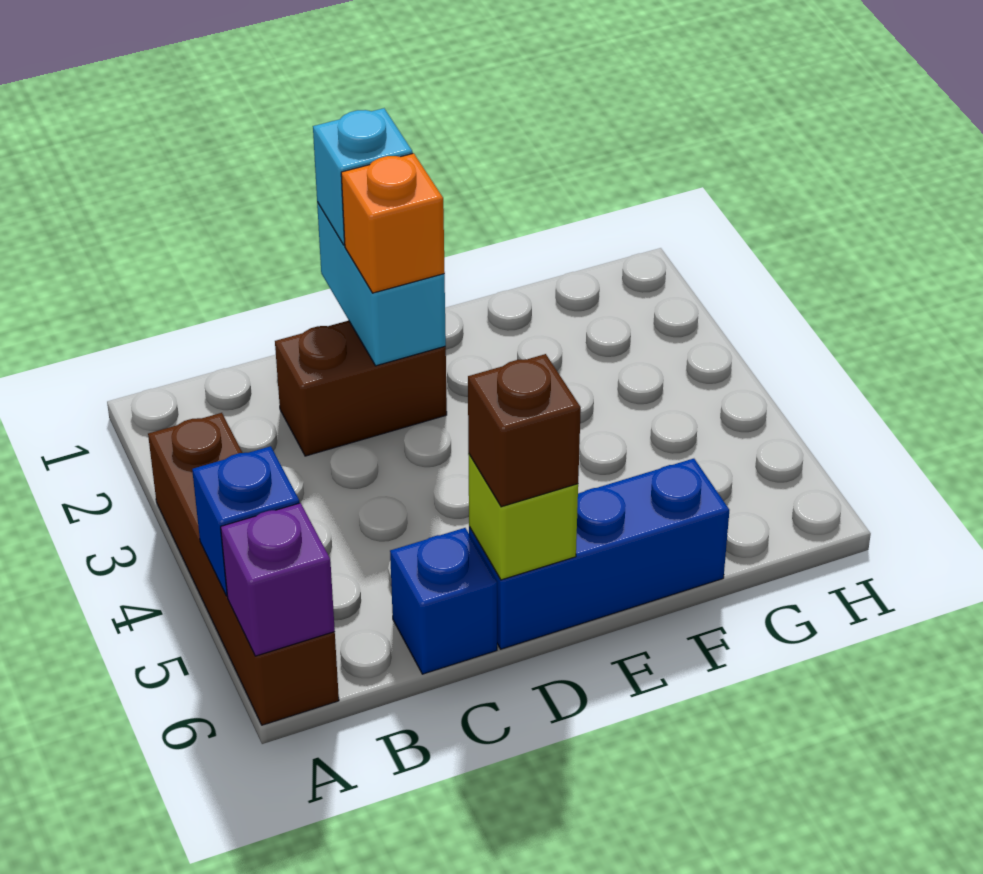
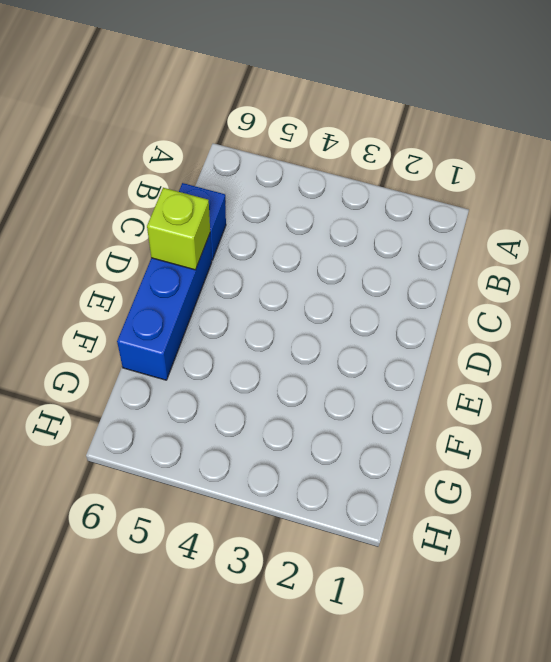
none -> brown 1x4 brick [148,413,339,725]
none -> brown 1x2 brick [275,321,447,456]

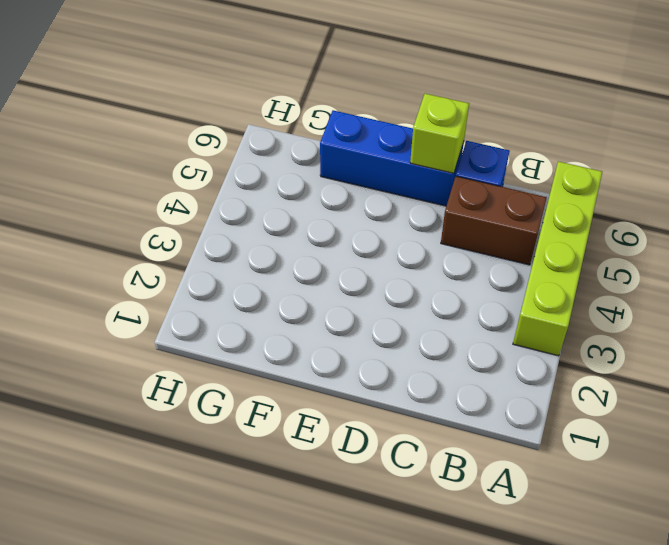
lime 1x4 brick [513,161,602,356] -> brown 1x4 brick [148,413,339,725]
brown 1x2 brick [441,176,547,265] -> brown 1x2 brick moved to [275,321,447,456]
none -> blue 1x1 brick [192,446,299,596]
none -> purple 1x1 brick [221,503,335,656]

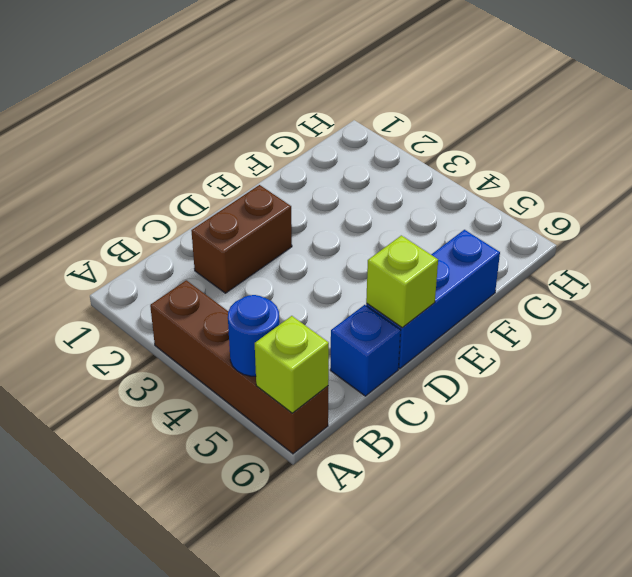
blue 1x1 round brick [228,295,279,376] -> blue 1x1 brick [192,446,299,596]
lime 1x1 brick [255,316,329,413] -> purple 1x1 brick [221,503,335,656]
none -> cyan 1x2 brick [317,202,446,366]
none -> cyan 1x1 brick [313,108,413,245]

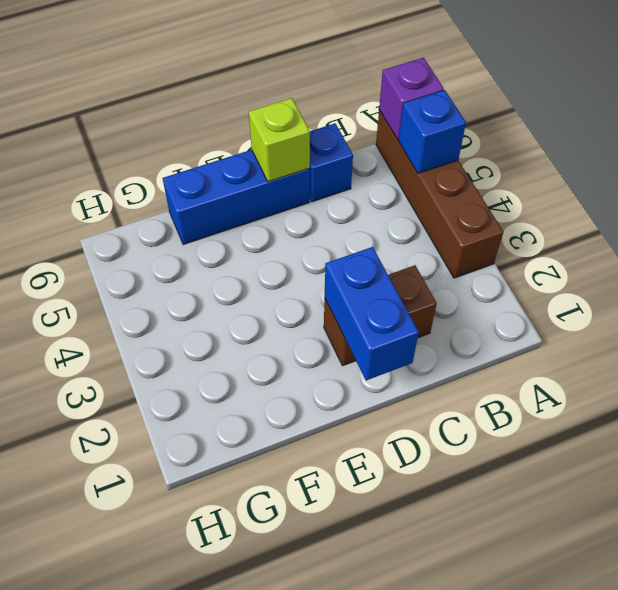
blue 1x2 brick [325,247,419,380] -> cyan 1x2 brick [317,202,446,366]
none -> cyan 1x1 brick [313,108,413,245]
none -> orange 1x1 brick [341,153,445,293]

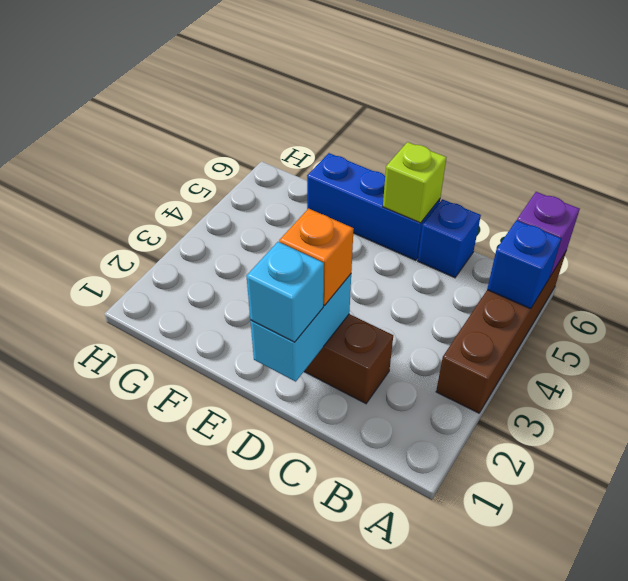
none -> brown 1x1 brick [468,354,581,507]

